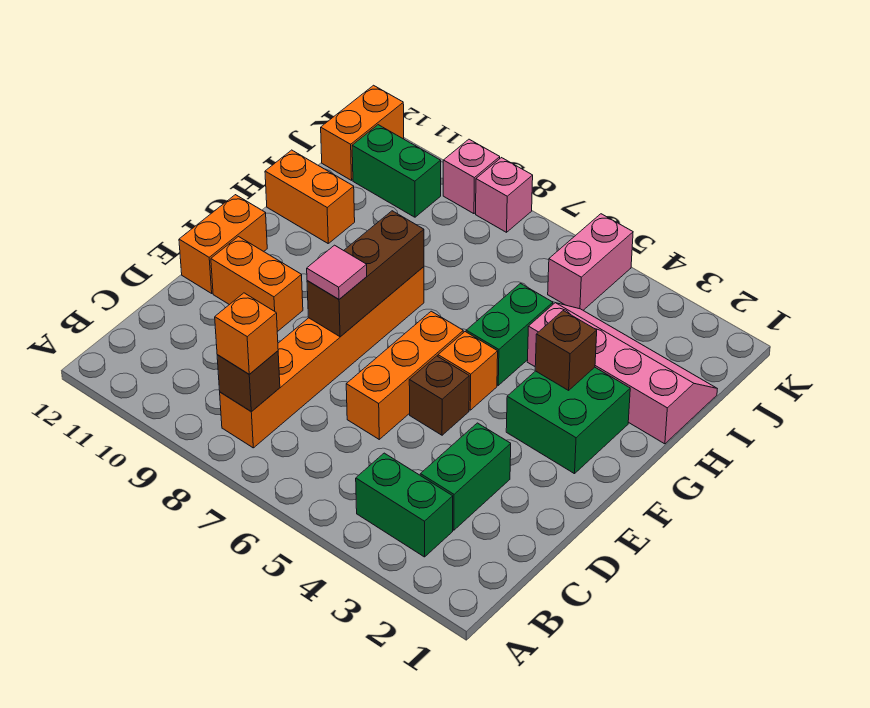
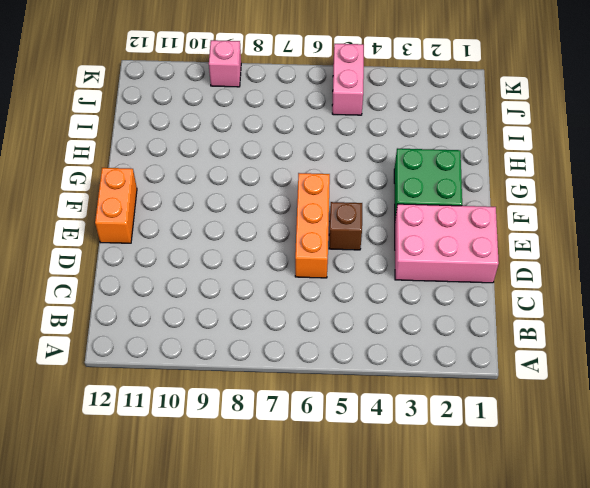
pink 2x3 brick [395,204,499,283] -> green 1x2 brick [420,423,511,530]
none -> green 1x2 brick [356,453,453,557]
none -> orange 1x6 brick [220,267,424,448]
none -> orange 1x2 brick [211,237,303,332]

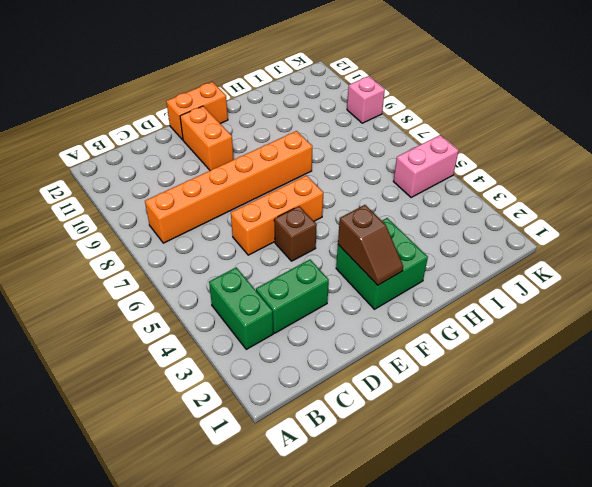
brown 1x2 slope [338,205,403,285] -> none
none -> orange 1x1 brick [438,332,498,410]
none -> green 1x2 brick [466,284,553,385]
none -> pink 2x4 slope [527,303,717,444]

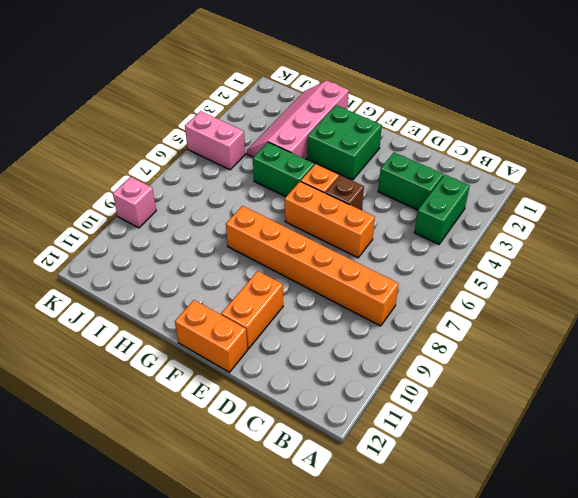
none -> orange 1x2 brick [265,150,355,243]
none -> green 1x2 brick [352,125,441,217]
none -> orange 1x2 brick [321,85,404,180]

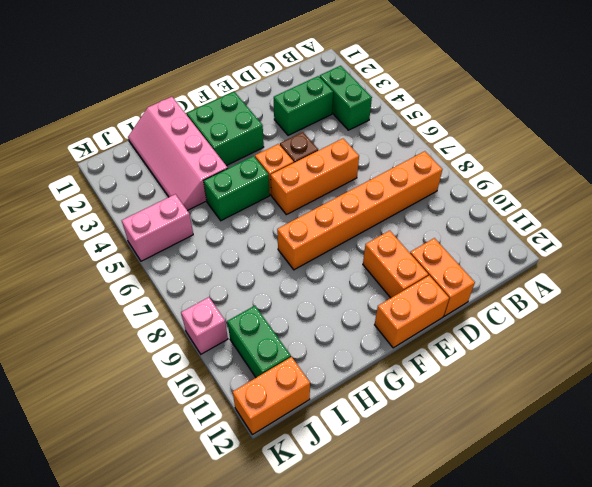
orange 1x2 brick [410,238,475,316] -> orange 1x2 brick moved to [265,150,355,243]
none -> pink 1x1 brick [476,158,533,232]
none -> brown 1x1 brick [217,351,280,412]
none -> brown 1x3 brick [307,211,424,337]

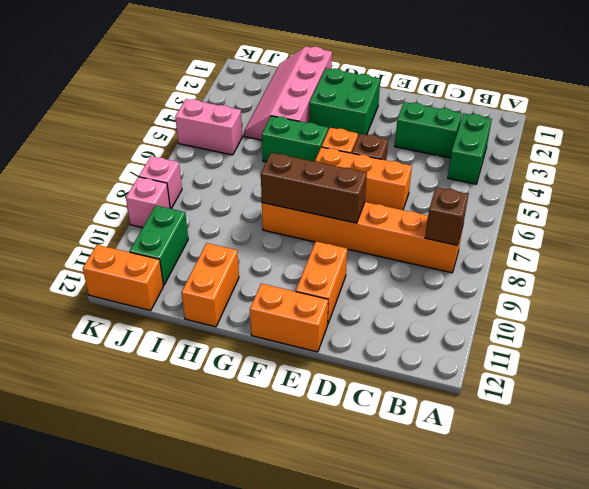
none -> brown 1x1 brick [535,311,597,390]
none -> orange 1x1 brick [215,293,278,374]
none -> pink 1x1 tile [307,245,367,299]

